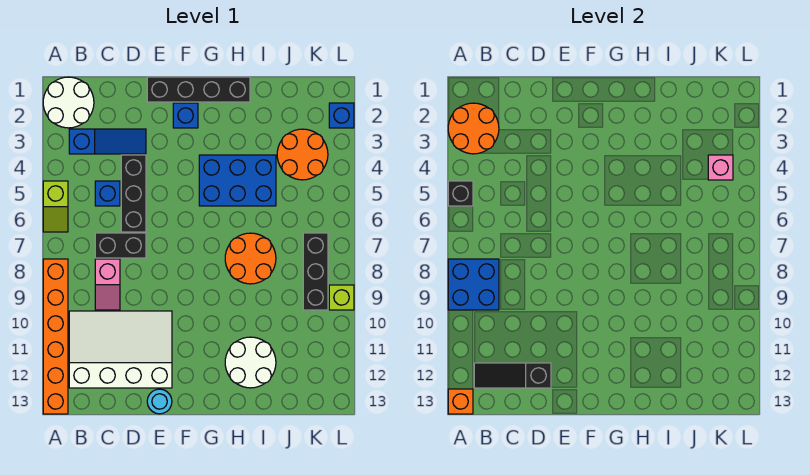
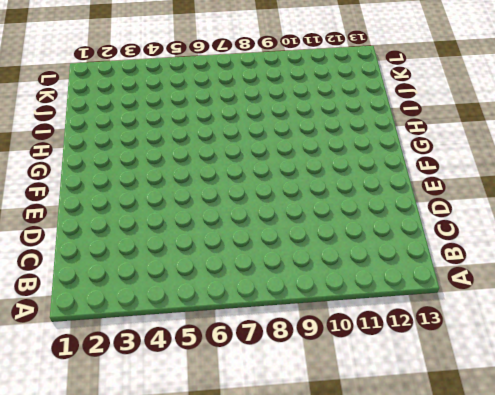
none -> white 2x2 round brick [43,77,94,128]
none -> lime 1x2 slope [43,181,68,232]
none -> orange 1x6 brick [43,259,68,414]

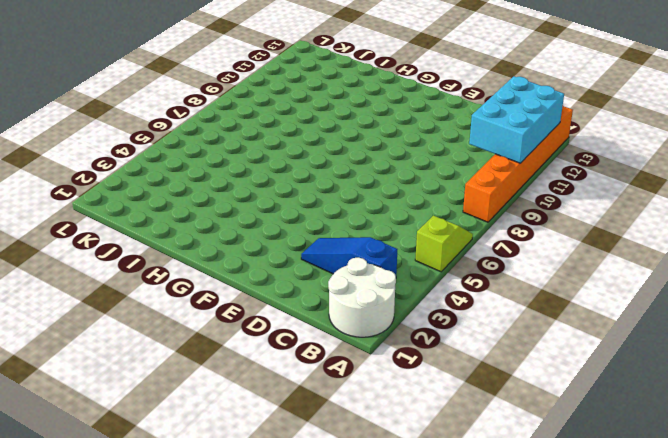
cyan 2x3 brick [469,76,564,163] -> black 1x3 slope [474,363,551,388]
none -> white 3x4 slope [69,311,172,388]
none -> blue 1x1 brick [95,181,120,206]
none -> black 1x2 brick [95,233,146,258]

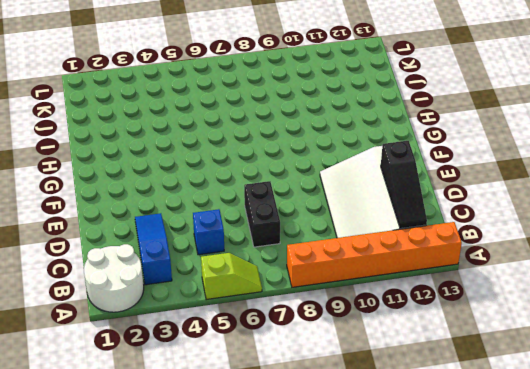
none -> pink 1x2 slope [95,259,120,310]
none -> black 1x3 brick [121,155,146,232]
none -> black 1x4 brick [147,77,250,102]

